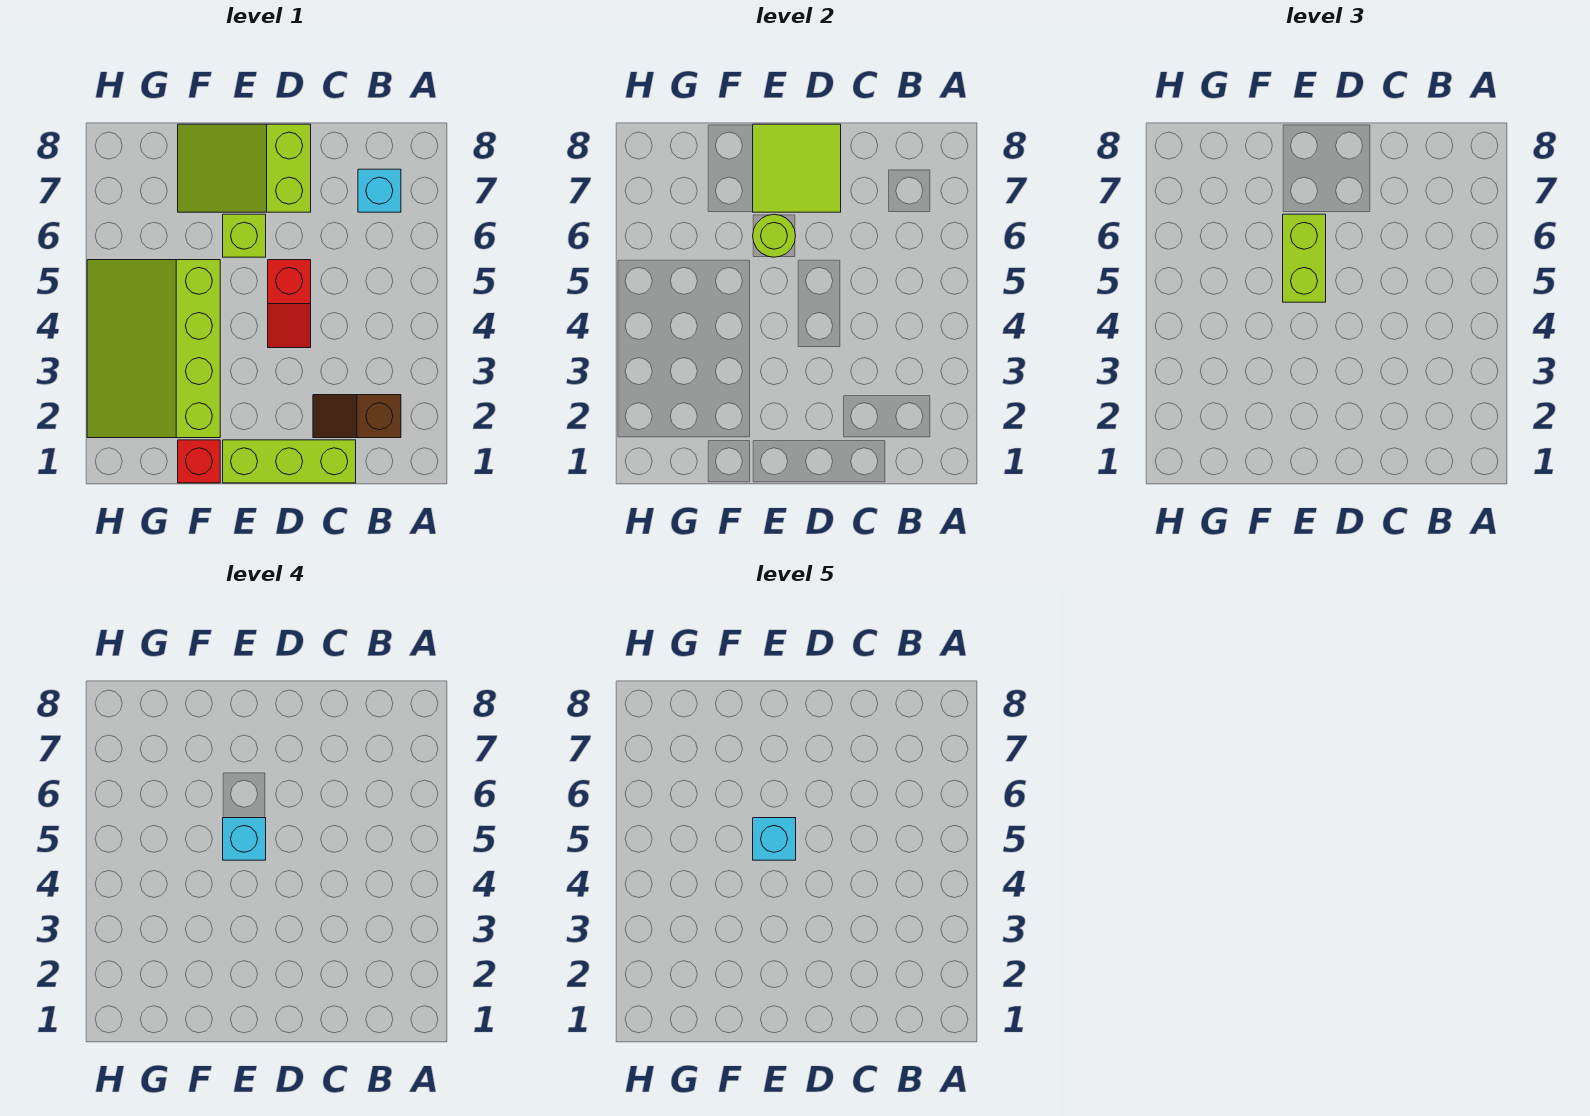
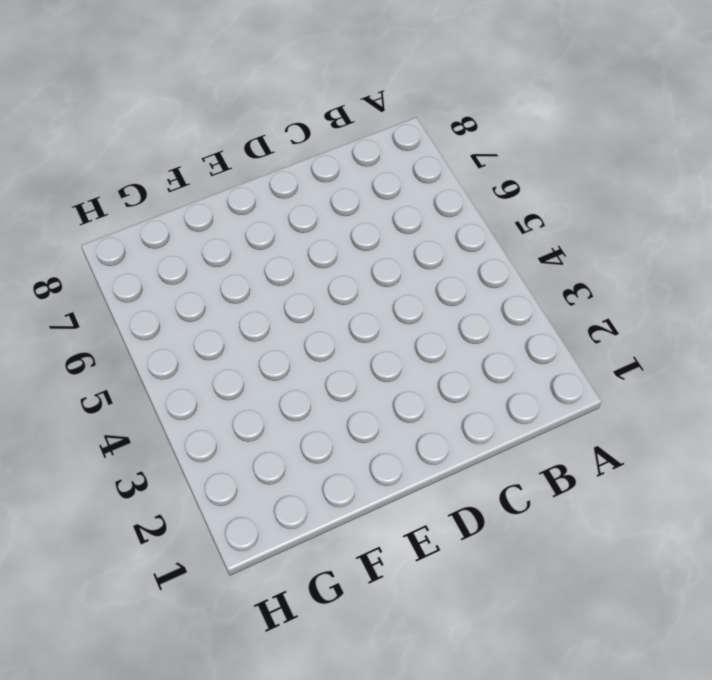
none -> brown 1x2 slope [313,395,401,438]
none -> cyan 1x1 brick [358,169,401,212]
none -> lime 1x3 brick [223,440,356,483]

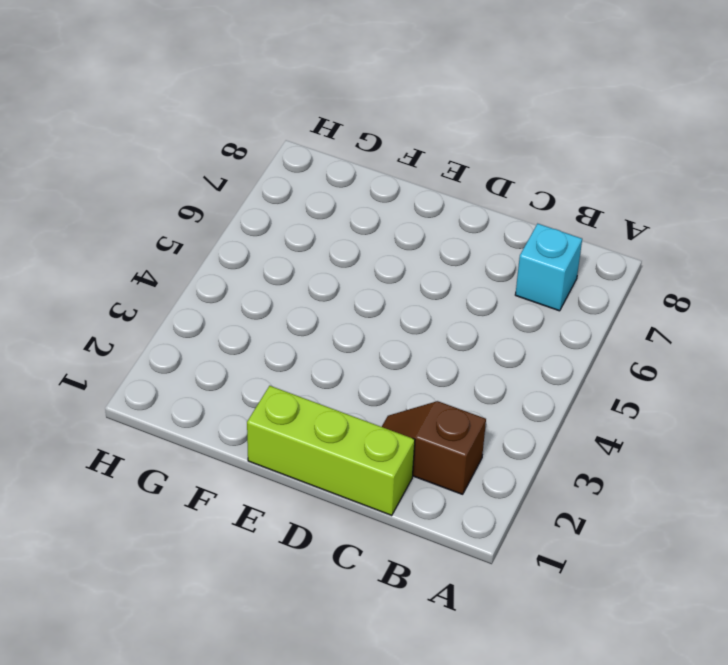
none -> red 1x2 slope [268,260,311,348]
none -> lime 2x3 slope [178,124,311,212]
none -> lime 1x1 brick [223,214,266,257]

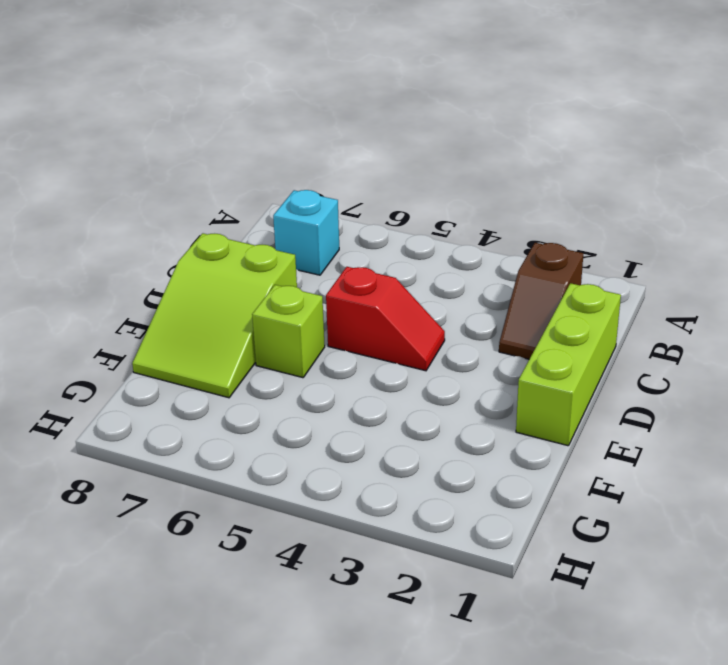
none -> red 1x1 brick [178,440,220,483]
none -> lime 3x4 slope [87,260,220,438]
none -> lime 2x2 tile [753,124,841,212]

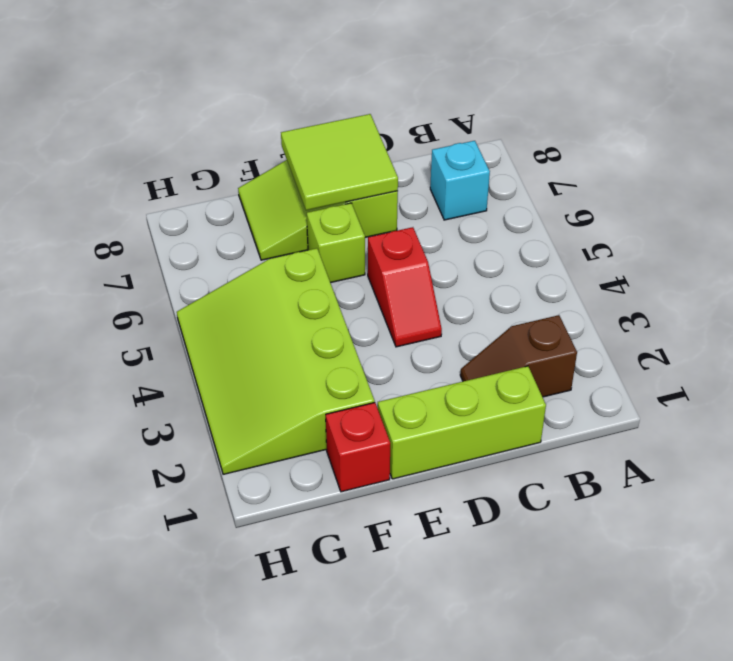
none -> lime 1x1 round brick [753,214,796,257]
none -> lime 1x2 brick [1283,214,1326,302]
none -> cyan 1x1 brick [223,818,266,860]

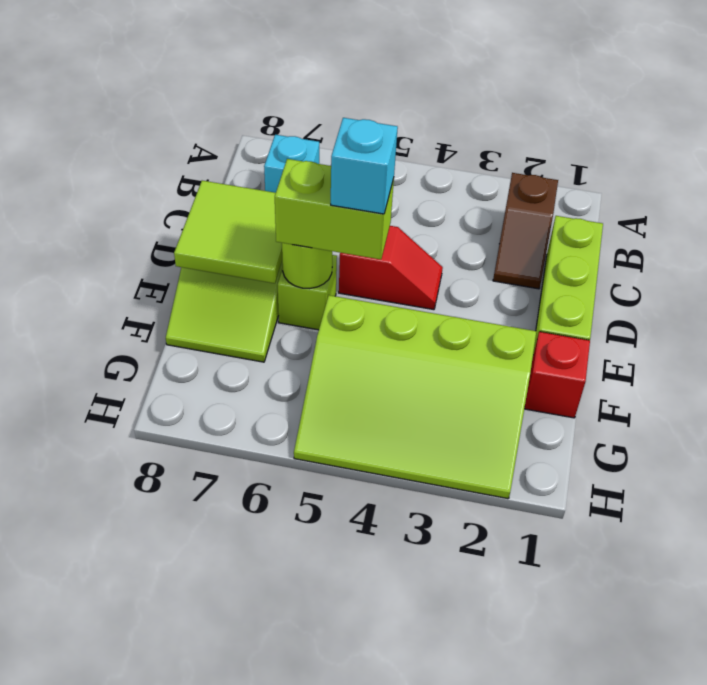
none -> cyan 1x1 brick [753,818,796,860]

